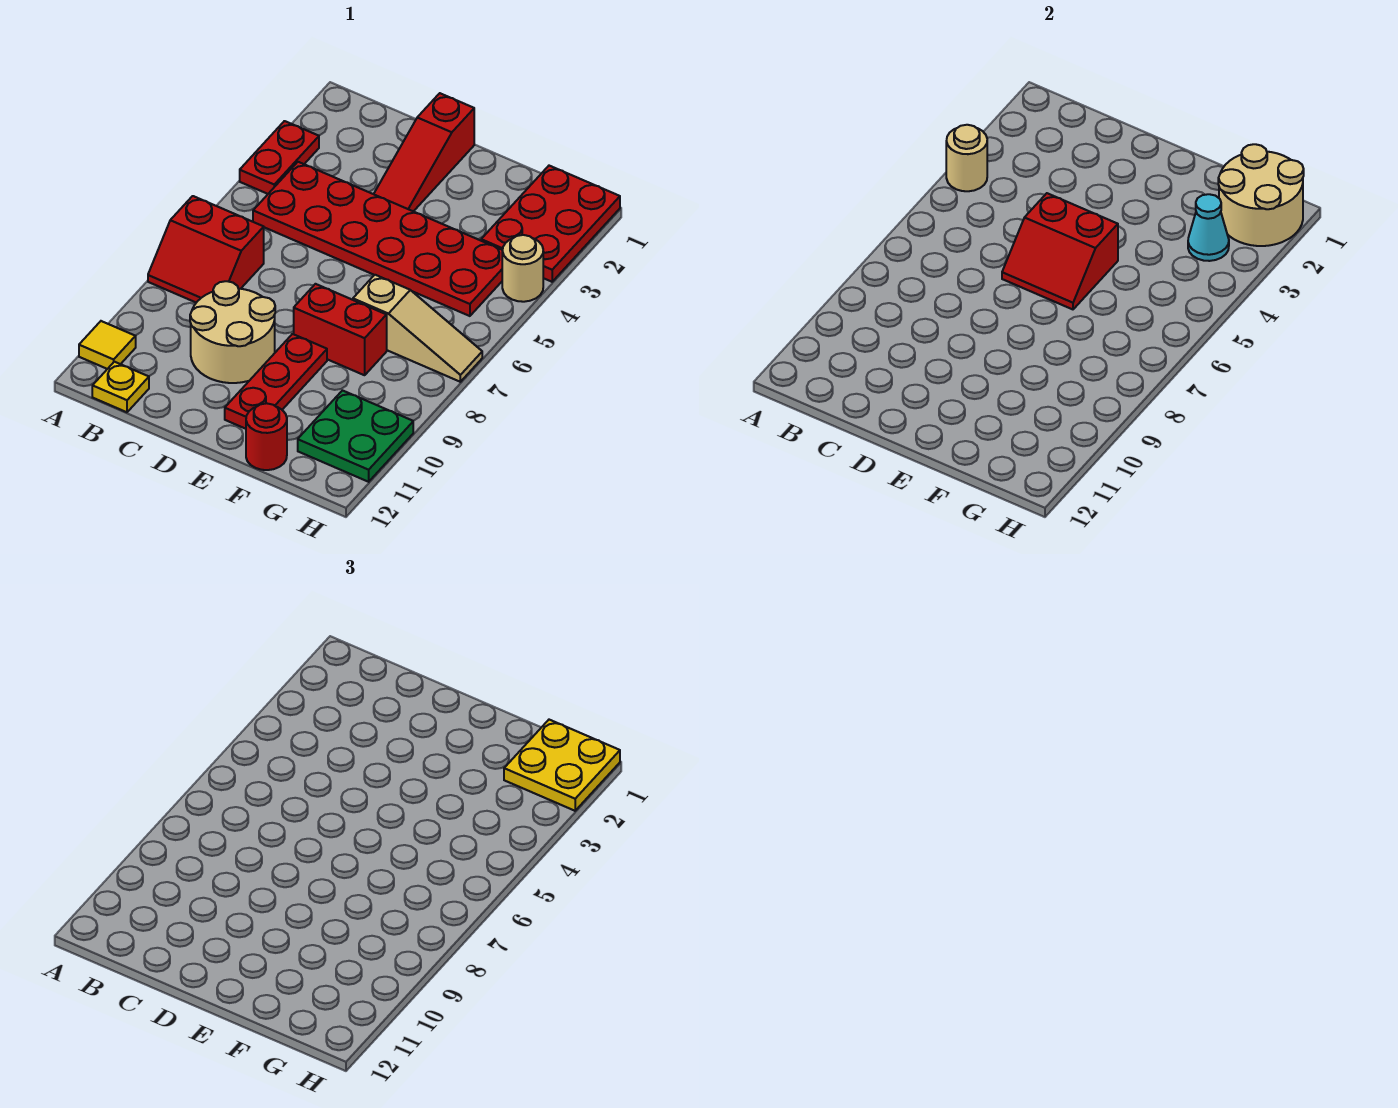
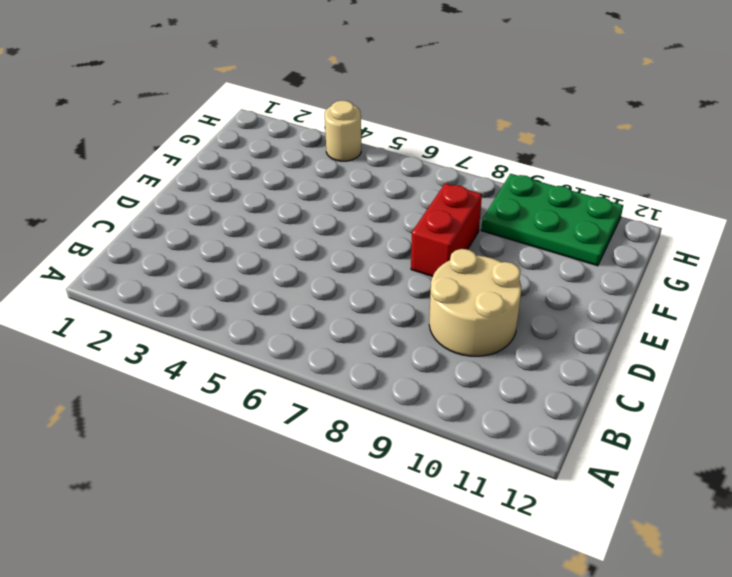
green 2x3 plate [481,174,623,266] -> green 2x2 plate [298,391,413,482]
none -> red 1x2 plate [240,121,319,194]
none -> red 2x2 slope [148,196,264,303]
none -> yellow 1x1 tile [79,321,136,369]

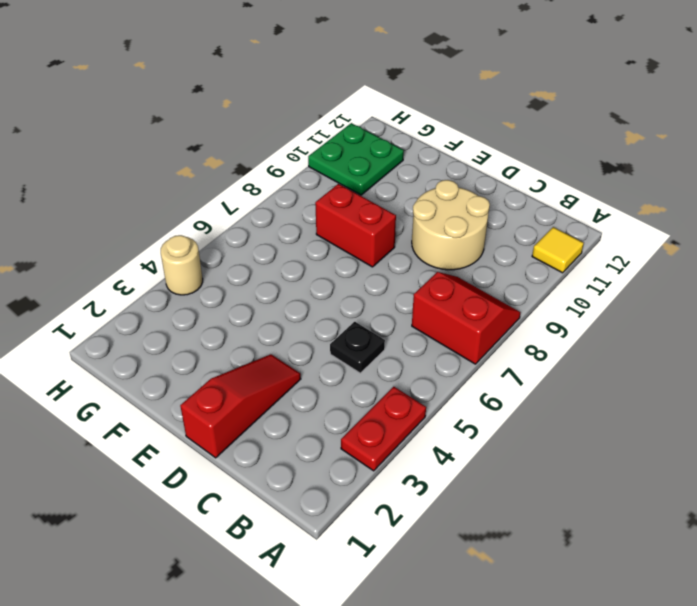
black 1x1 plate [330,322,385,373] -> red 2x6 plate [253,162,503,316]
none -> yellow 1x1 plate [92,362,149,412]
none -> red 1x3 plate [225,334,327,429]
none -> tan 1x3 slope [353,275,482,382]

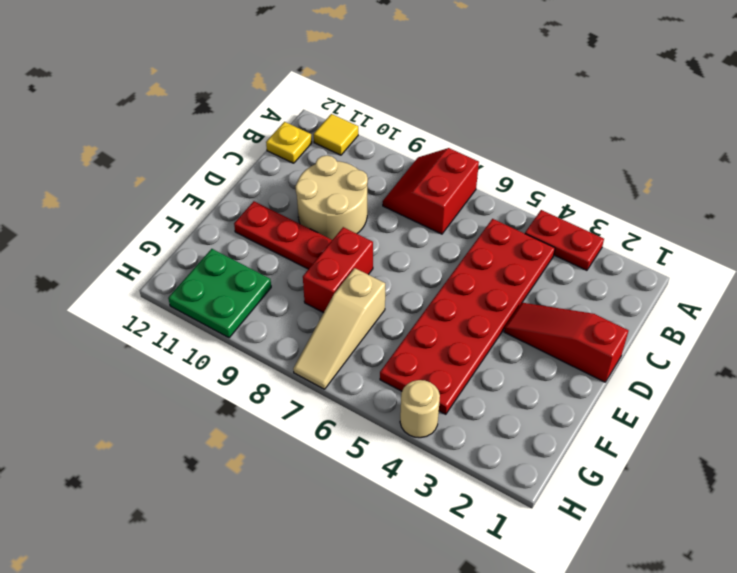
none -> red 1x1 round brick [246,403,287,470]
none -> red 2x3 plate [481,166,620,282]
none -> tan 1x1 round brick [946,125,987,191]

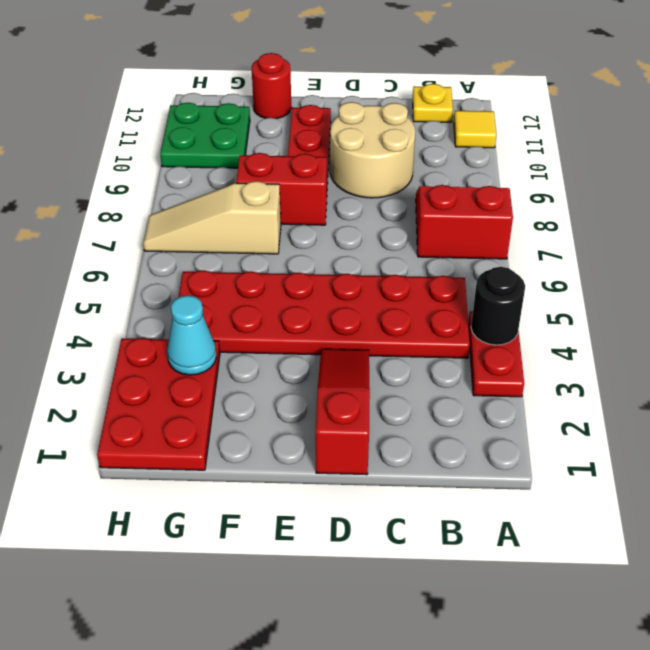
black 1x1 round brick [471,267,525,345] -> tan 1x1 round brick [946,125,987,191]
none -> tan 1x1 round brick [502,235,543,302]
none -> red 2x2 slope [1002,193,1118,309]
none -> tan 2x2 round brick [1218,144,1304,246]

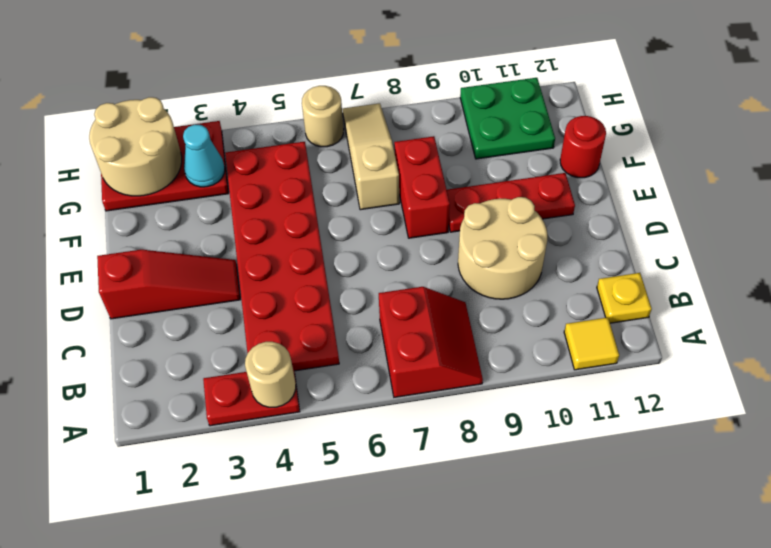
tan 1x1 round brick [302,86,344,147] -> tan 1x1 round brick moved to [502,235,543,302]
none -> red 2x2 slope [1002,193,1118,309]
none -> yellow 2x2 plate [504,720,620,811]

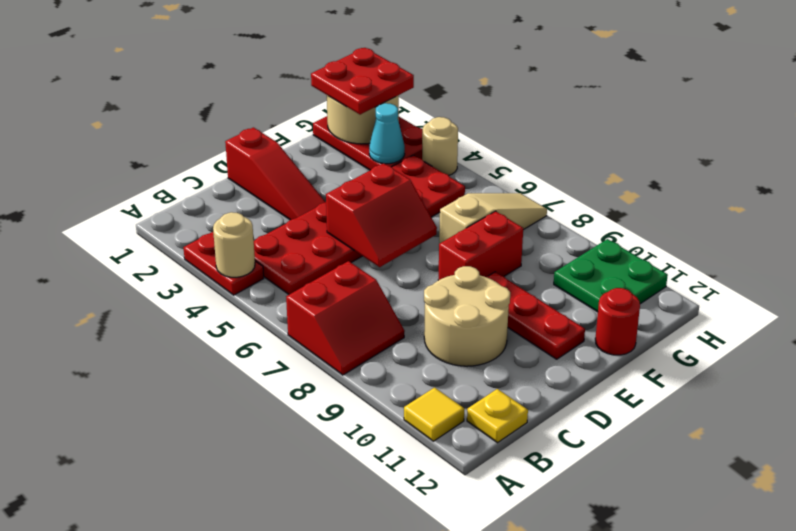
red 2x2 plate [311,48,414,115] -> yellow 2x2 plate [504,720,620,811]

